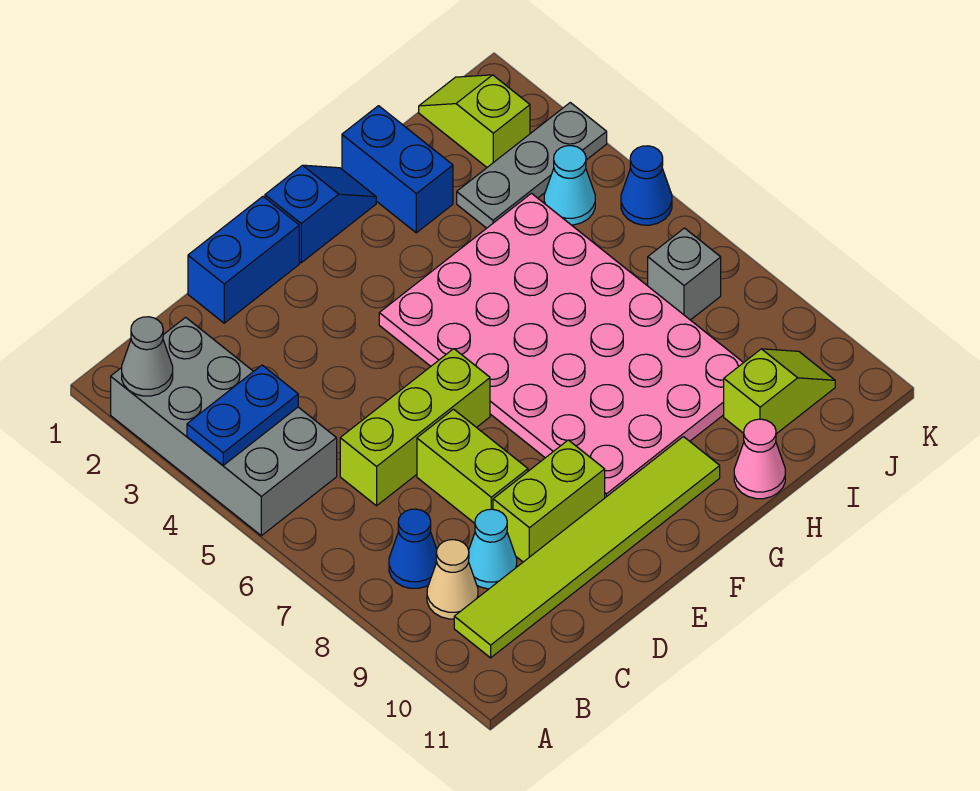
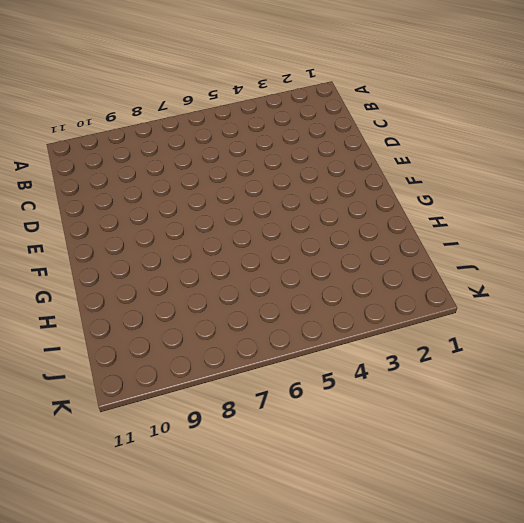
none -> grey 2x4 brick [111,317,337,536]
none -> blue 1x1 cone [389,509,437,588]
none -> tan 1x1 cone [427,540,478,619]

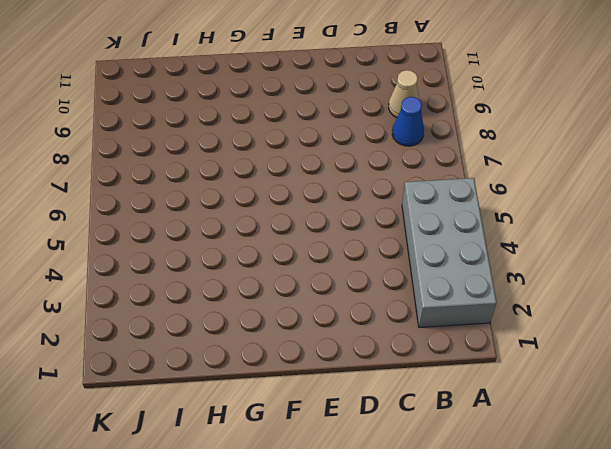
none -> lime 1x6 tile [454,437,720,658]
none -> lime 1x3 brick [340,349,490,506]
none -> cyan 1x1 cone [469,509,517,589]

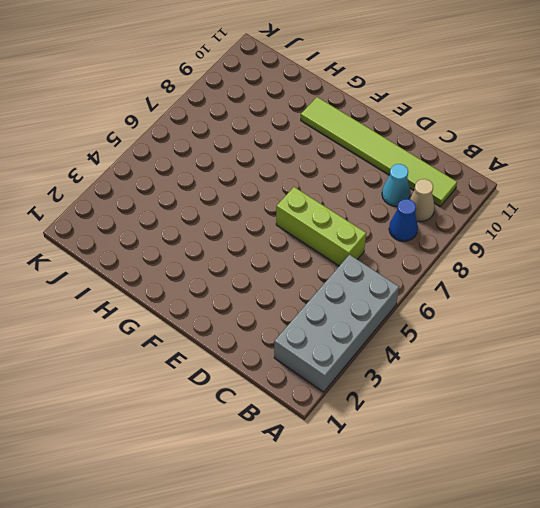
none -> blue 1x2 brick [188,197,299,323]
none -> lime 1x2 brick [417,409,528,523]
none -> lime 1x2 brick [493,440,605,562]

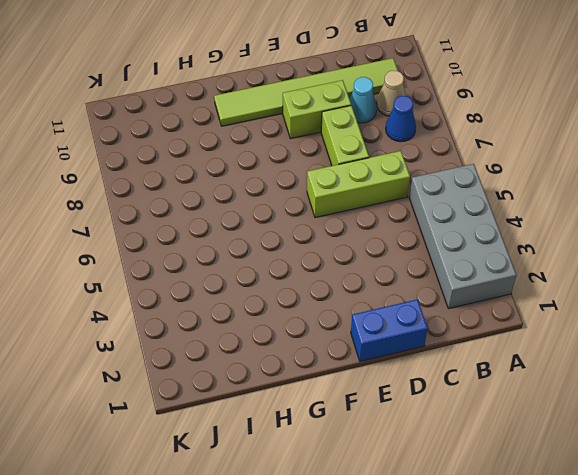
none -> blue 1x2 slope [265,165,376,263]
none -> pink 4x6 plate [379,193,743,498]
none -> blue 1x2 brick [342,106,453,233]

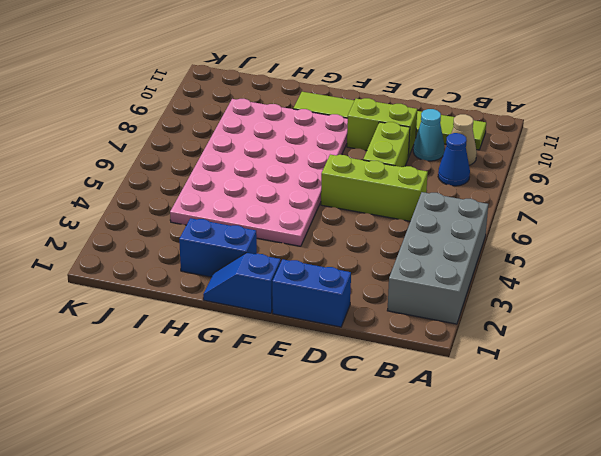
blue 1x2 brick [179,218,257,277] -> blue 1x2 brick turned to [342,106,453,233]
none -> pink 1x1 cone [734,419,785,499]
none -> grey 1x3 plate [457,103,607,228]
none -> lime 1x2 slope [724,349,835,434]

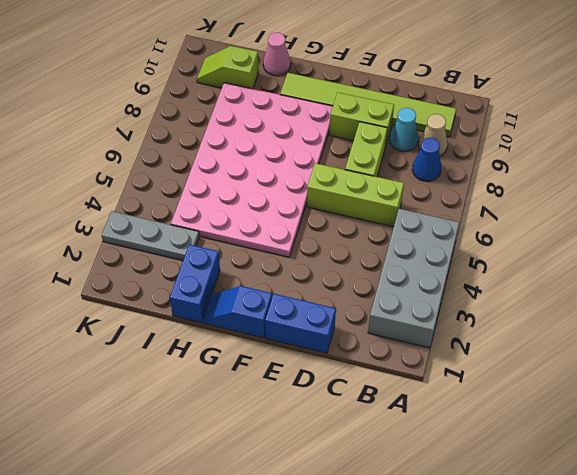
none -> lime 1x2 slope [419,75,530,167]
none -> cyan 1x1 cone [544,146,595,225]
none -> grey 1x1 brick [648,228,721,320]

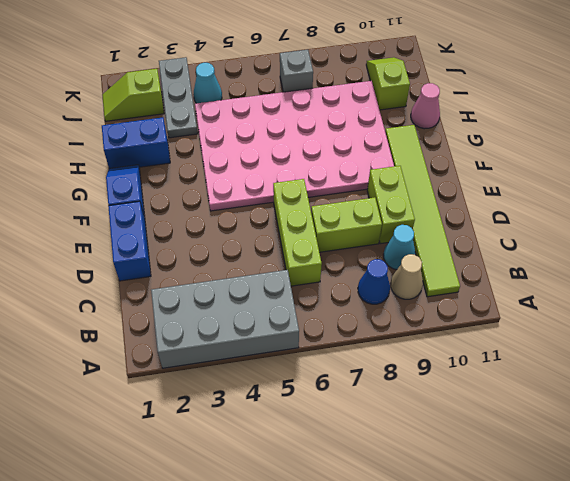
none -> blue 1x1 cone [621,146,672,225]
none -> grey 1x1 cone [122,317,173,396]
none -> blue 1x2 plate [187,365,298,465]

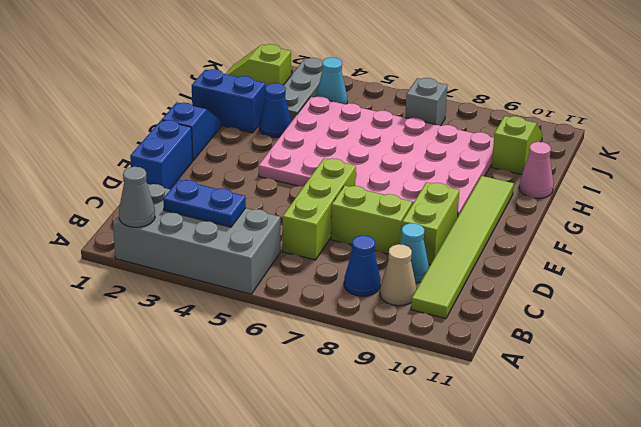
blue 1x2 plate [163,180,246,227] -> blue 1x2 plate turned to [187,365,298,465]
blue 1x1 cone [259,83,291,137] -> blue 1x1 cone moved to [621,146,672,225]

